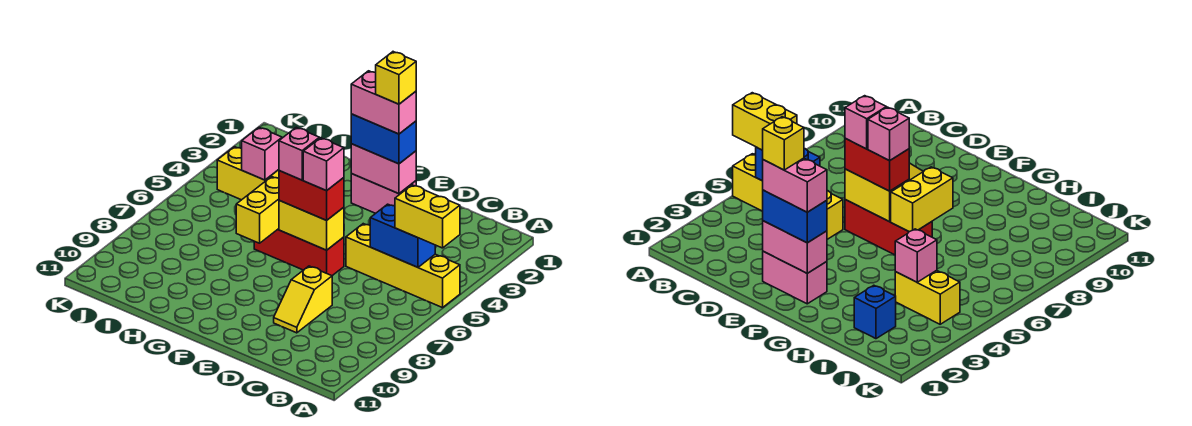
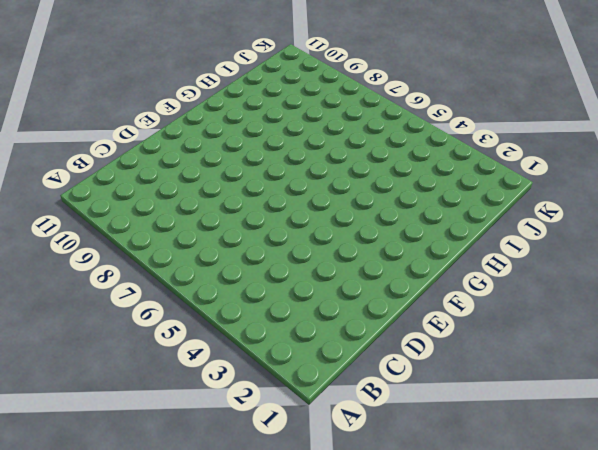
none -> yellow 1x4 brick [346,224,460,308]
none -> yellow 1x2 slope [274,266,332,333]
none -> pink 1x2 brick [351,174,416,213]

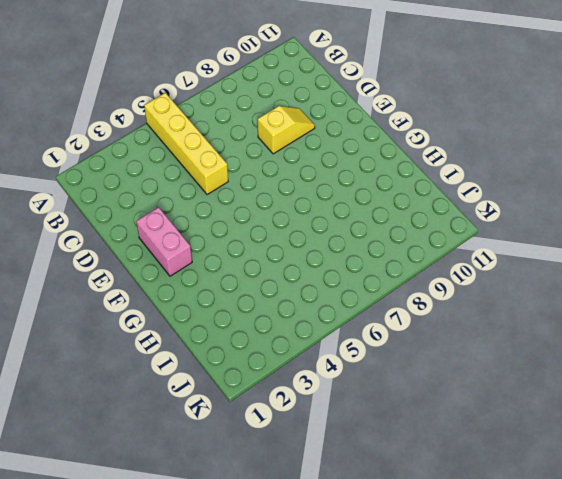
none -> red 1x3 brick [254,229,344,276]
none -> blue 1x1 brick [854,285,896,339]
none -> yellow 1x2 brick [217,147,279,200]

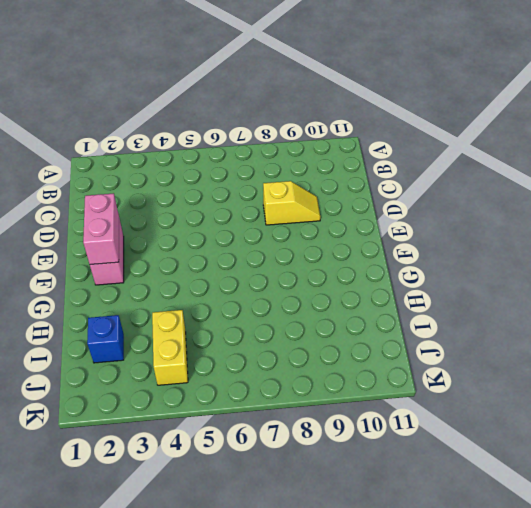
none -> yellow 1x4 brick [346,224,460,308]
none -> red 1x3 brick [254,229,344,276]
none -> blue 1x2 brick [370,204,435,267]

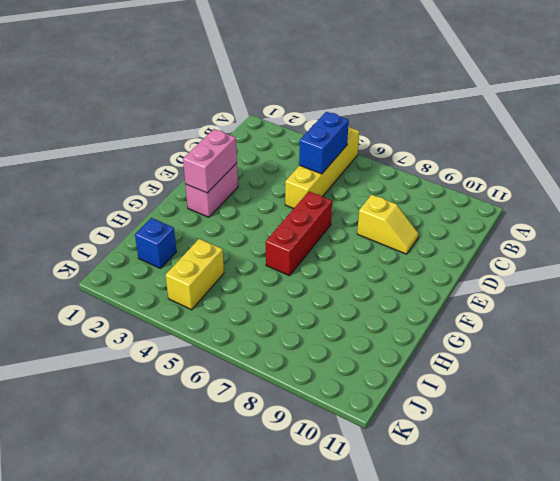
none -> yellow 1x2 brick [279,200,344,250]
none -> yellow 1x2 brick [236,177,279,243]
none -> pink 1x1 brick [242,127,282,180]

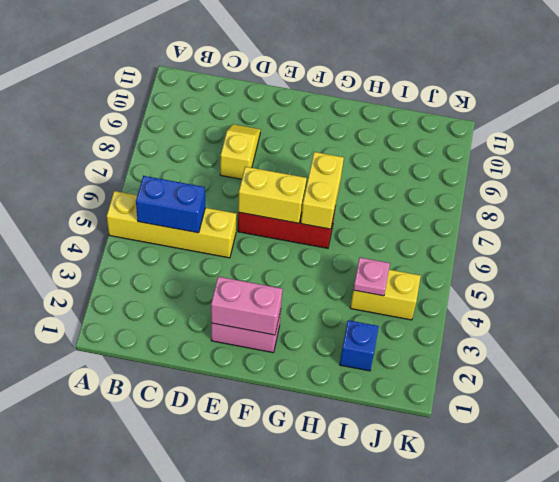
pink 1x1 plate [353,258,390,296] -> pink 1x1 brick [242,127,282,180]
none -> yellow 1x2 brick [395,185,460,248]
none -> blue 1x2 brick [351,114,416,164]
none -> red 1x2 brick [279,171,344,220]

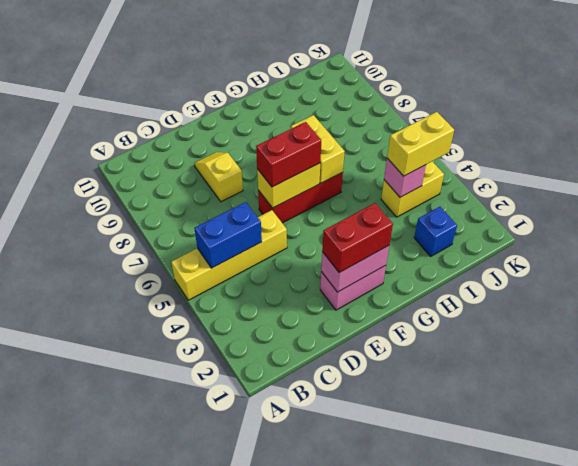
red 1x2 brick [322,203,393,273] -> blue 1x2 brick [351,114,416,164]
yellow 1x2 brick [387,112,454,176] -> yellow 1x2 brick moved to [395,185,460,248]
none -> pink 1x2 brick [351,71,416,134]
none -> pink 1x1 brick [303,138,344,191]
none -> pink 1x1 brick [279,127,319,180]

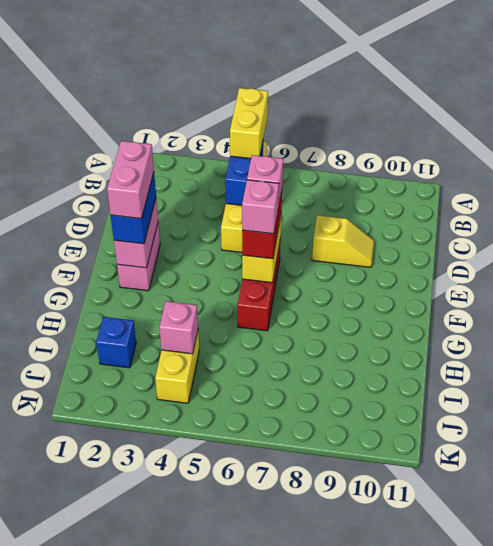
none -> yellow 1x2 brick [236,177,279,243]
none -> yellow 1x1 brick [376,52,416,104]

